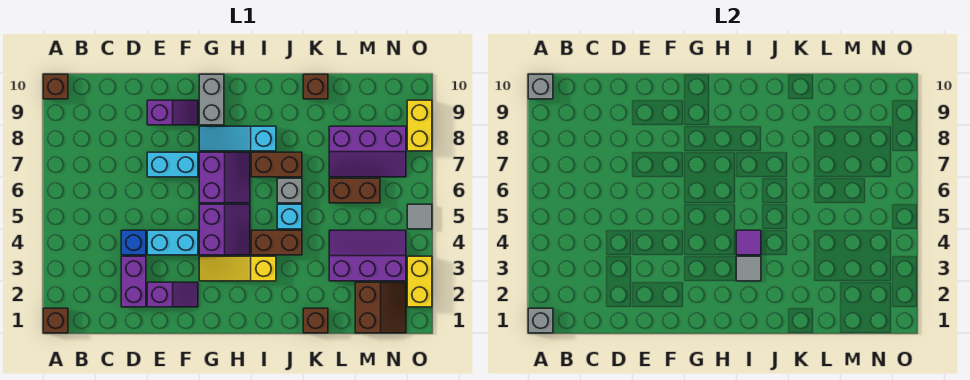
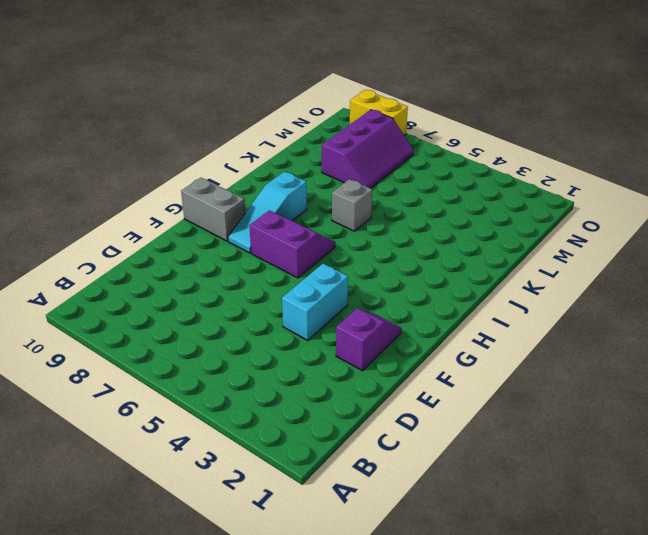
none -> brown 1x1 brick [43,308,68,333]
none -> brown 1x1 brick [43,74,68,99]
none -> purple 1x2 brick [121,256,146,307]
none -> blue 1x1 brick [121,230,146,255]

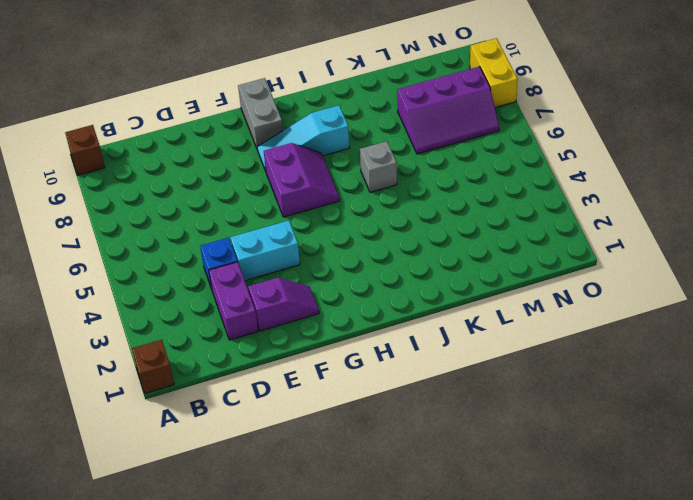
none -> cyan 1x2 brick [147,152,198,177]
none -> purple 1x2 slope [147,100,198,125]
none -> yellow 1x3 slope [199,256,276,281]
none -> purple 2x2 slope [199,204,250,255]

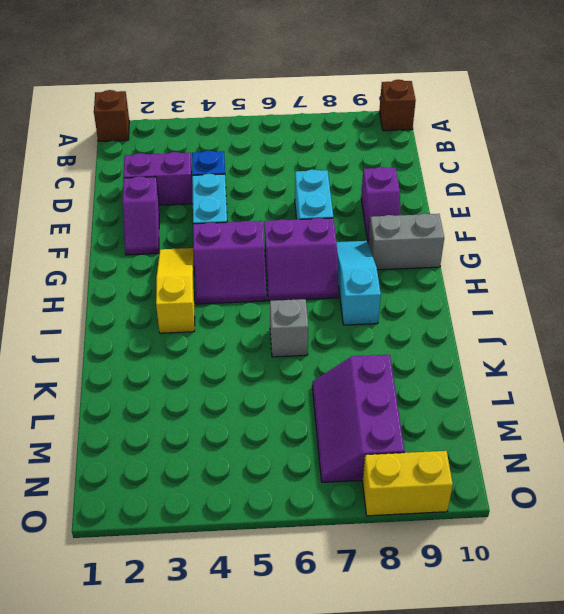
none -> brown 1x2 brick [251,230,302,255]
none -> brown 1x2 brick [251,152,302,177]
none -> cyan 1x1 brick [277,204,302,229]
none -> brown 1x1 brick [303,308,328,333]

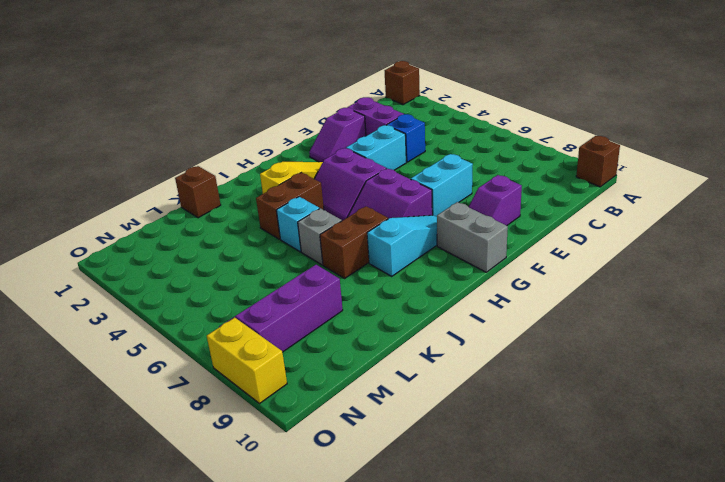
none -> brown 1x1 brick [303,74,328,99]
none -> purple 2x3 slope [329,230,406,281]
none -> brown 1x2 brick [329,178,380,203]
none -> brown 2x2 slope [355,282,406,333]

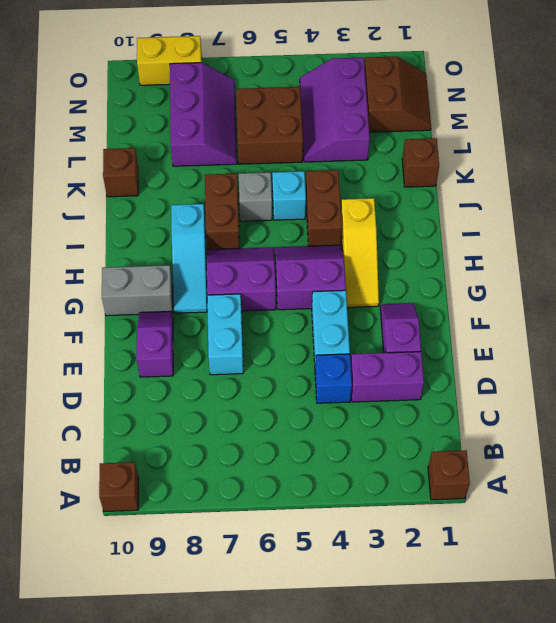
brown 2x2 brick [236,87,303,164] -> brown 1x2 brick [329,178,380,203]
brown 2x2 slope [365,57,431,132] -> brown 2x2 slope turned to [355,282,406,333]
none -> yellow 1x2 brick [407,256,432,307]
none -> grey 1x1 tile [407,204,432,229]
none -> grey 1x1 brick [528,308,553,333]
none -> grey 1x1 brick [528,74,553,99]

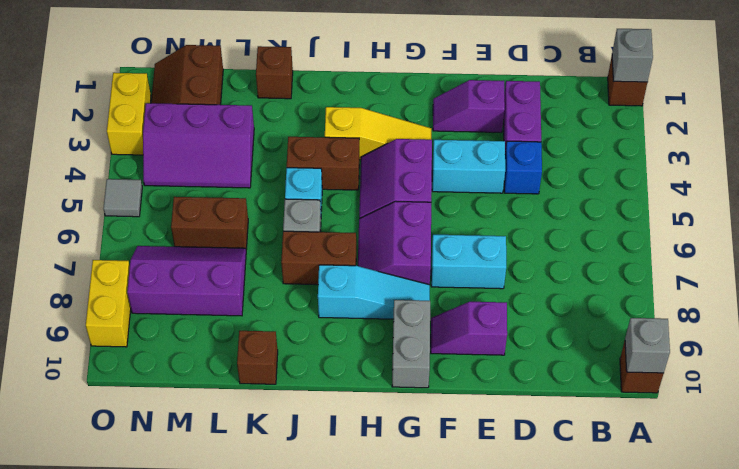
none -> grey 1x1 tile [736,256,761,281]
none -> purple 1x1 tile [736,230,761,255]

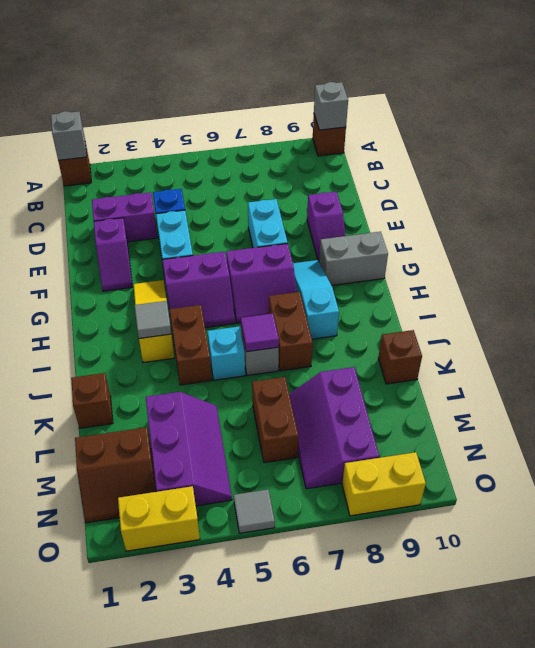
purple 1x1 tile [241,313,279,352] -> purple 1x1 tile moved to [736,230,761,255]

